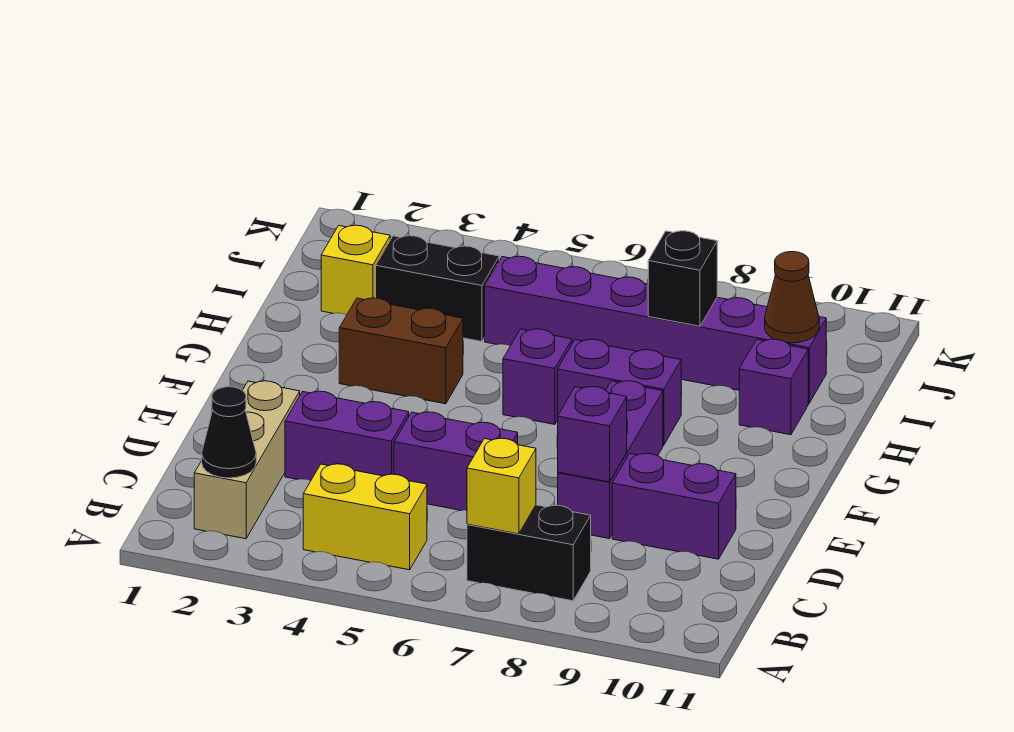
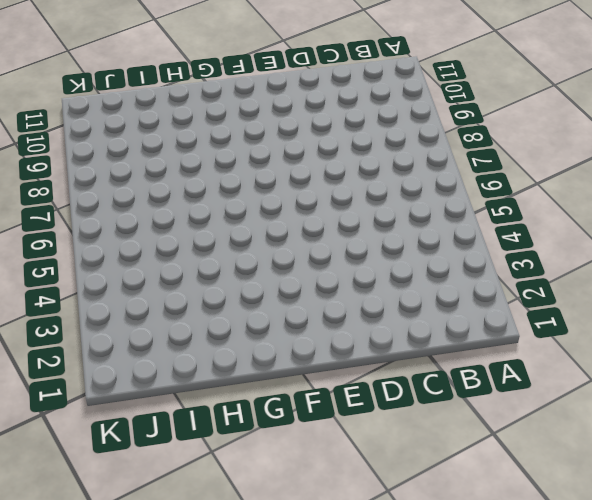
none -> tan 1x3 brick [194,381,300,539]
none -> yellow 1x2 brick [303,464,427,570]
none -> black 1x2 brick [467,505,591,601]

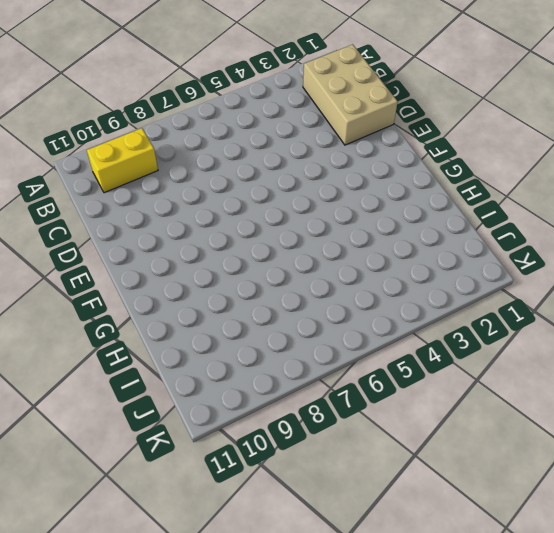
tan 2x3 brick [303,44,398,145] -> tan 1x3 brick [194,381,300,539]
yellow 1x2 brick [87,128,158,193] -> yellow 1x2 brick moved to [303,464,427,570]
none -> black 1x2 brick [467,505,591,601]
none -> purple 1x2 brick [285,391,409,481]
none -> purple 1x2 brick [394,412,518,510]

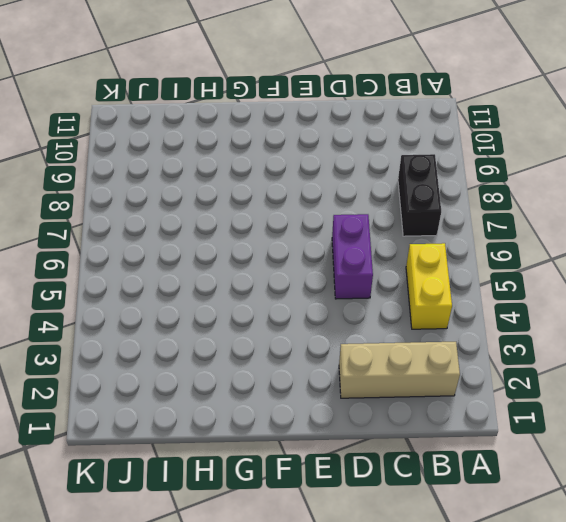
none -> purple 1x2 brick [285,391,409,481]
none -> purple 1x3 brick [558,381,663,539]
none -> purple 1x2 brick [612,453,736,559]

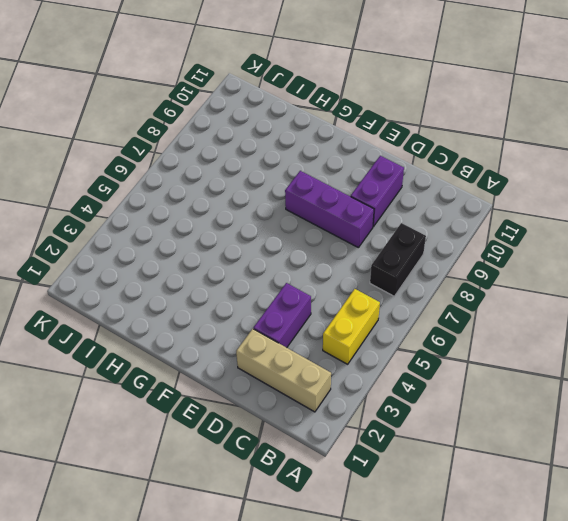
none -> purple 1x2 brick [394,412,518,510]
none -> brown 1x2 brick [339,298,463,404]
none -> purple 1x1 brick [503,329,572,425]

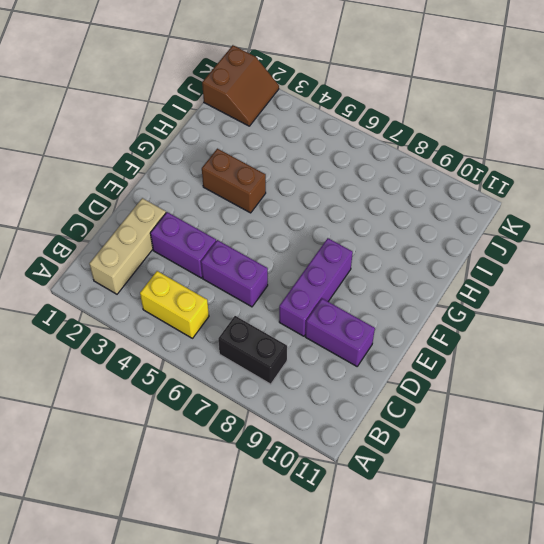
brown 2x2 slope [202,45,279,126] -> none
none -> purple 1x1 brick [503,329,572,425]
none -> purple 1x2 brick [558,339,681,445]
none -> purple 1x1 brick [739,339,808,435]

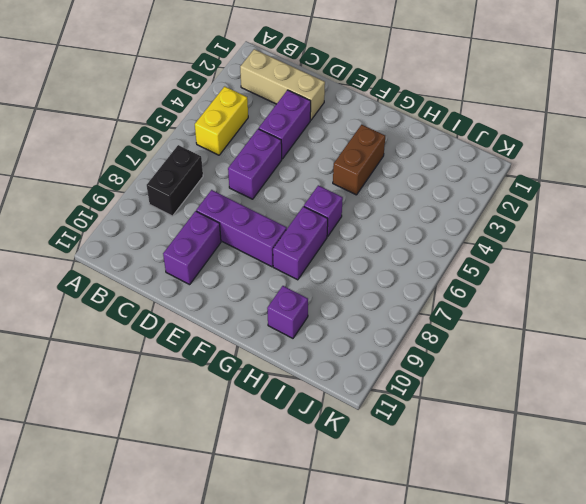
none -> yellow 1x1 brick [321,225,391,315]
none -> black 1x2 brick [376,236,499,342]
none -> purple 1x6 brick [485,256,826,404]

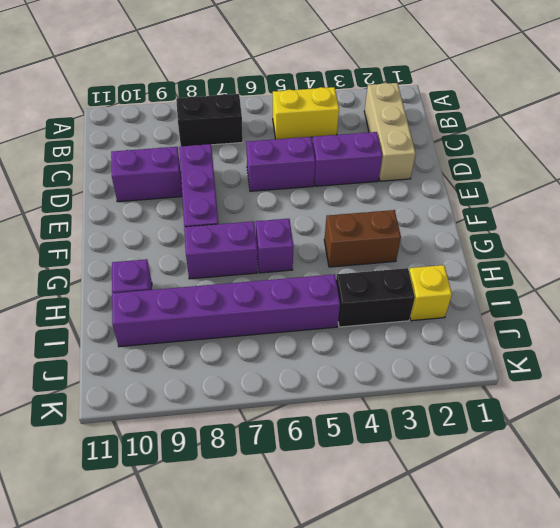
none -> black 1x1 cone [202,387,256,478]
none -> yellow 1x1 brick [467,438,536,534]
none -> purple 1x1 brick [558,387,627,482]

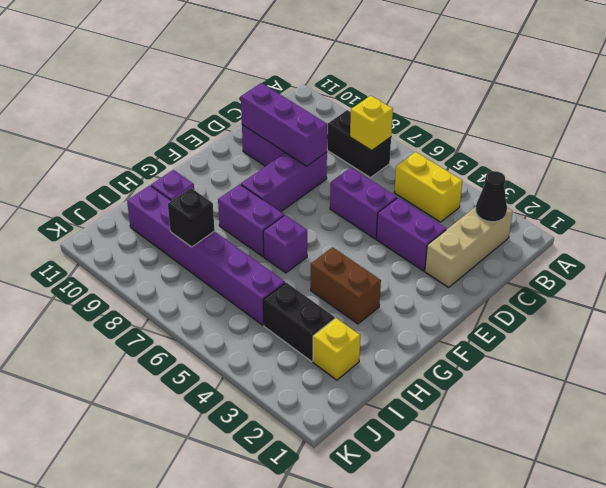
purple 1x3 brick [241,83,327,166] -> purple 1x1 brick [558,387,627,482]
none -> brown 1x1 cone [765,252,819,343]

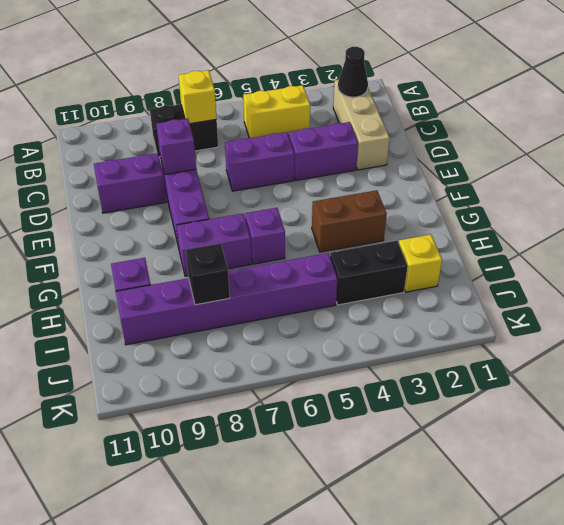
none -> brown 1x1 cone [765,252,819,343]

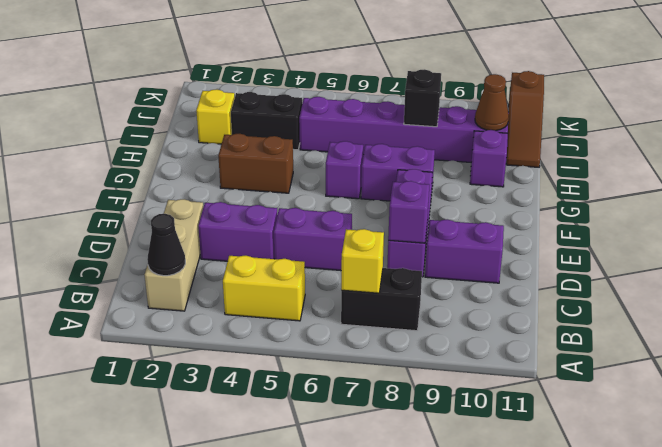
brown 1x3 slope [506,71,544,167] -> none

